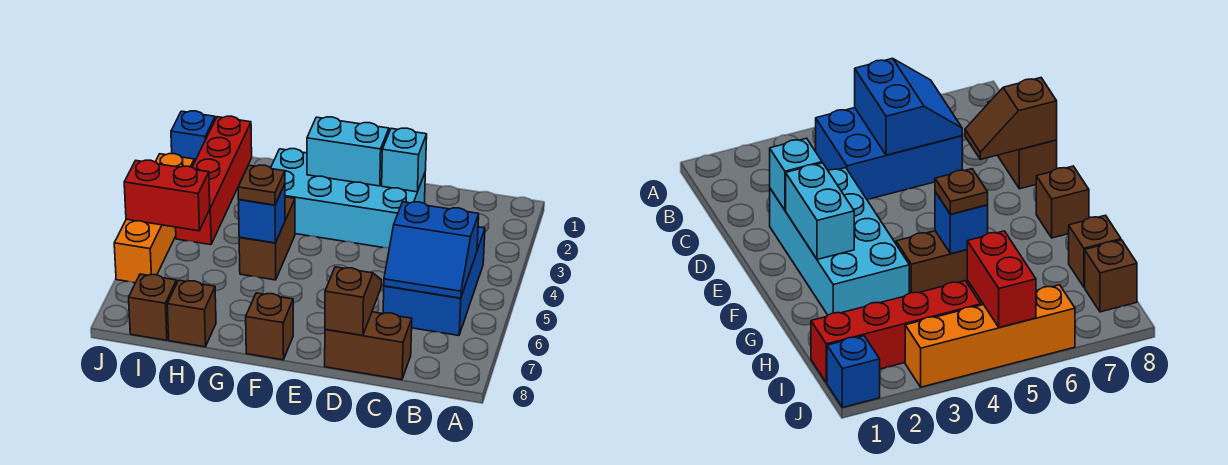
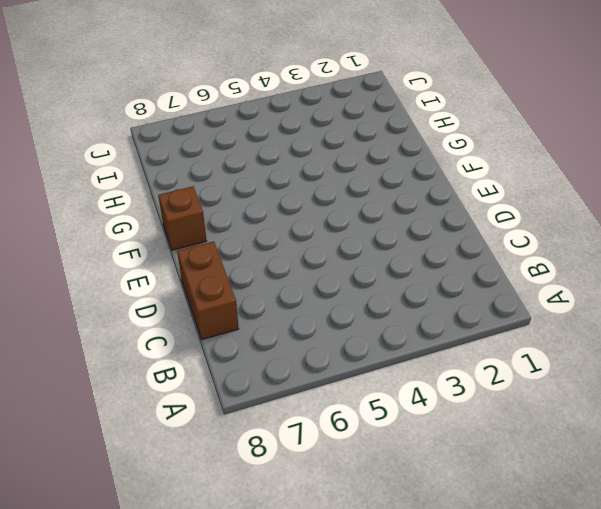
none -> blue 2x3 brick [383,227,485,336]
none -> cyan 2x4 brick [271,149,425,248]
none -> brown 1x2 brick [239,197,295,280]

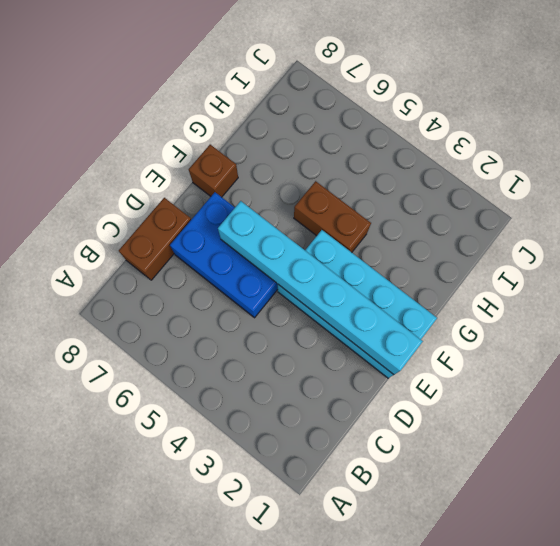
blue 2x3 brick [170,192,278,318] -> blue 2x3 brick moved to [383,227,485,336]
cyan 2x4 brick [278,230,437,378] -> cyan 2x4 brick turned to [271,149,425,248]
cyan 1x6 brick [218,201,423,374] -> cyan 1x2 brick [307,117,389,186]
none -> brown 1x1 brick [167,280,216,347]
none -> red 1x4 brick [176,116,252,245]
none -> brown 1x1 brick [129,274,177,340]

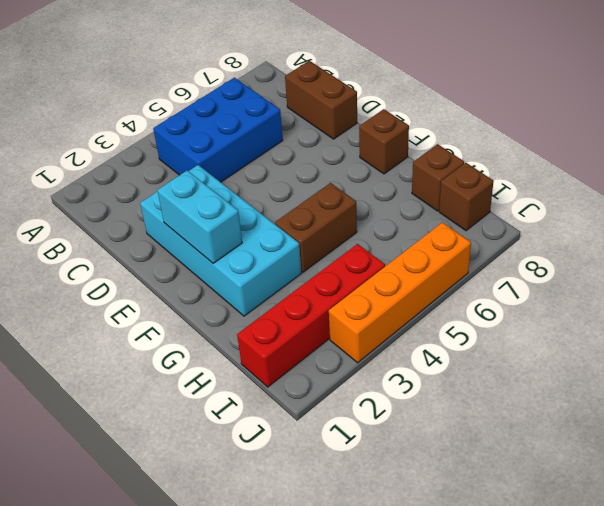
none -> blue 1x1 brick [171,111,215,162]
none -> blue 2x2 slope [384,202,479,298]
none -> cyan 1x1 brick [382,128,427,192]

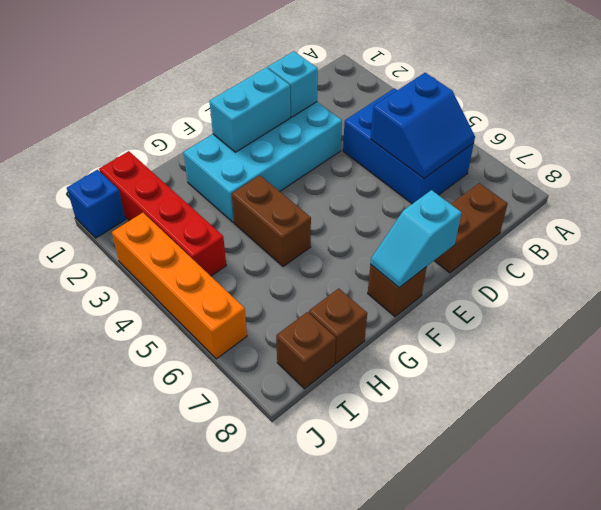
cyan 1x2 slope [370,190,461,288] -> none
none -> brown 1x2 slope [325,267,382,335]
none -> blue 1x1 brick [239,184,285,243]
none -> red 1x2 brick [124,160,210,231]

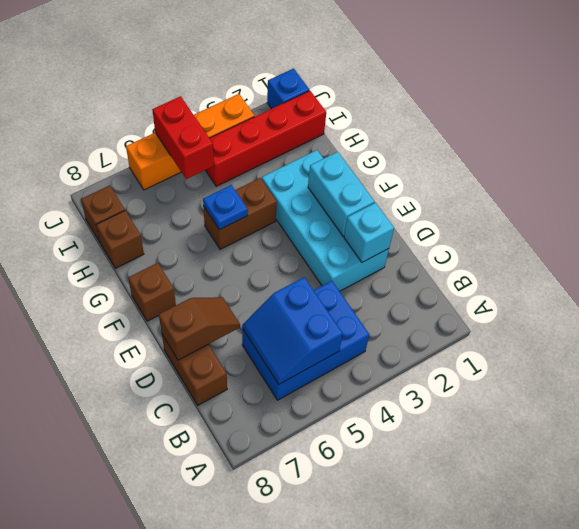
blue 1x1 plate [203,185,248,230] -> blue 1x1 brick [239,184,285,243]
none -> brown 1x1 plate [238,165,285,205]

